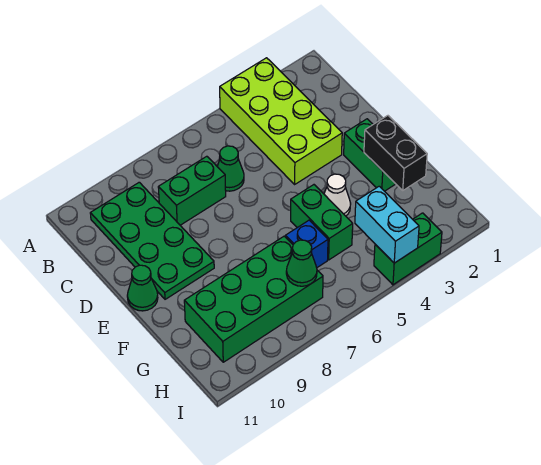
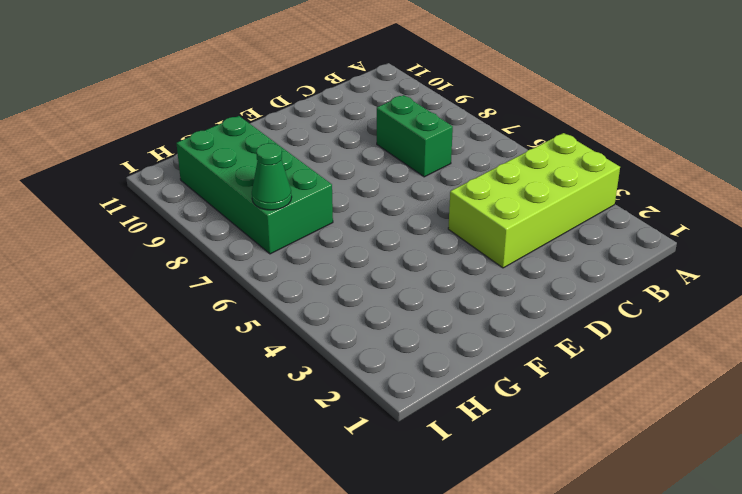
none -> green 2x4 plate [90,182,214,299]
none -> green 1x1 cone [217,146,244,191]
none -> green 1x2 brick [344,119,395,191]

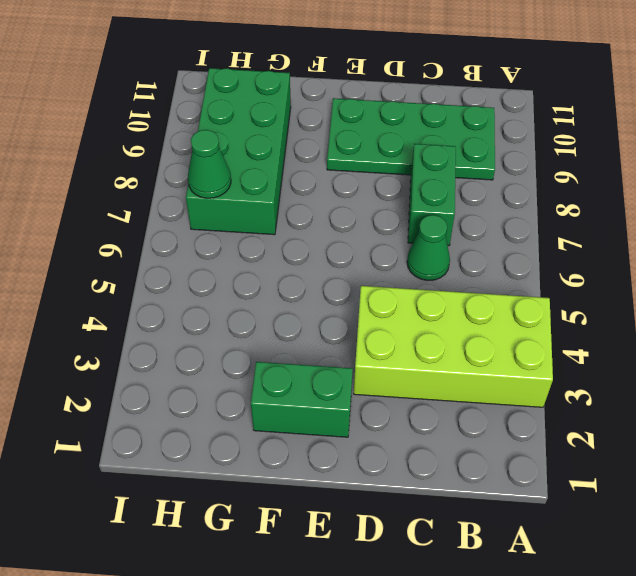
none -> green 1x1 cone [127,265,158,311]
none -> white 1x1 cone [324,174,351,216]
none -> green 1x2 brick [291,185,353,260]

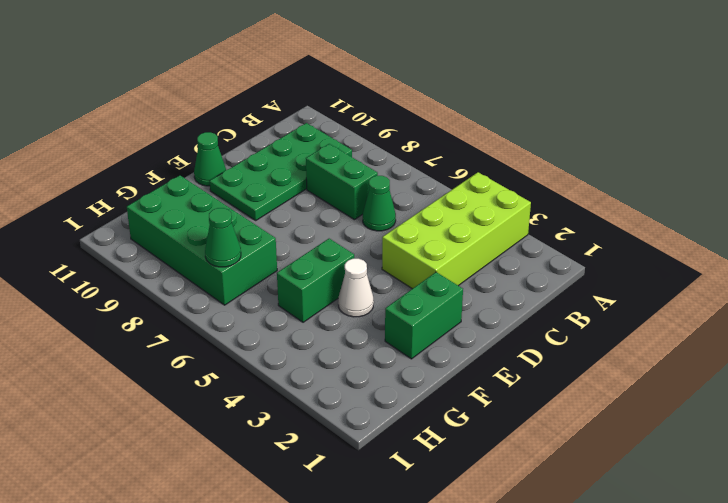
none -> blue 1x1 brick [286,220,328,268]
none -> green 1x2 brick [374,213,442,285]
none -> black 1x2 brick [364,116,427,190]

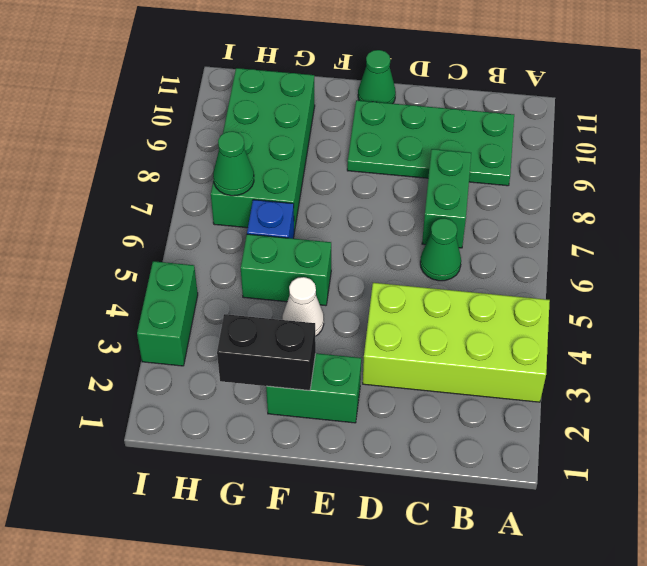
none -> cyan 1x2 brick [355,186,419,263]

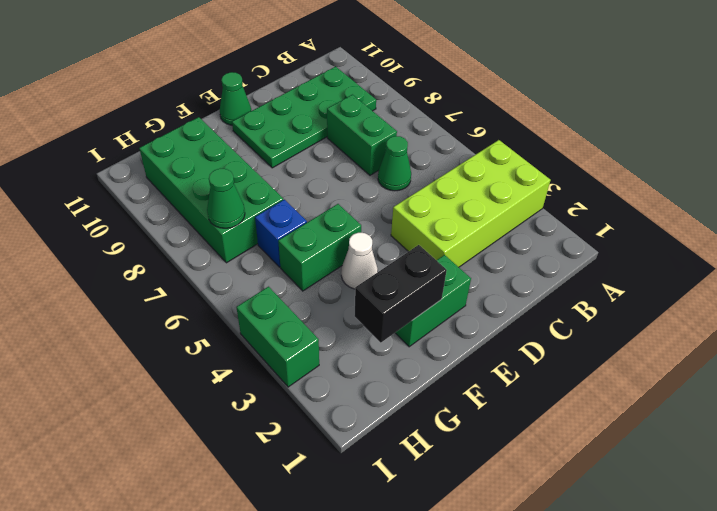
none -> cyan 1x2 brick [355,186,419,263]

